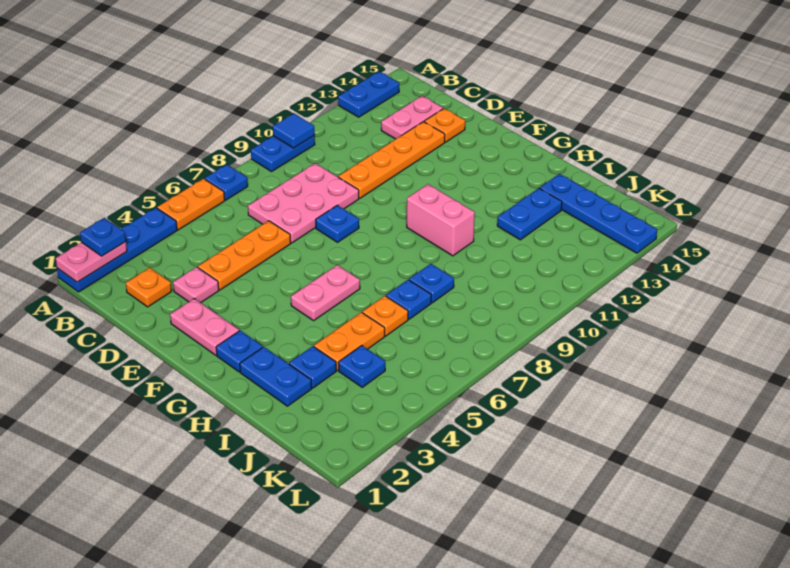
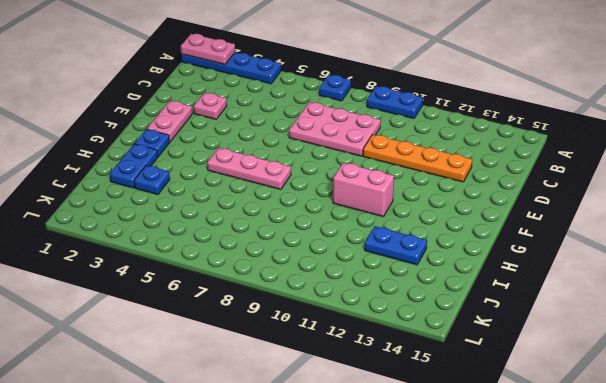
pink 1x3 plate [207,148,291,190] -> pink 1x2 plate [291,265,360,321]
pink 1x2 brick [333,163,394,217] -> pink 1x2 brick turned to [407,184,475,256]
none -> orange 1x2 plate [157,179,225,230]
none -> blue 1x2 plate [338,72,399,117]
none -> orange 1x1 plate [126,268,172,307]

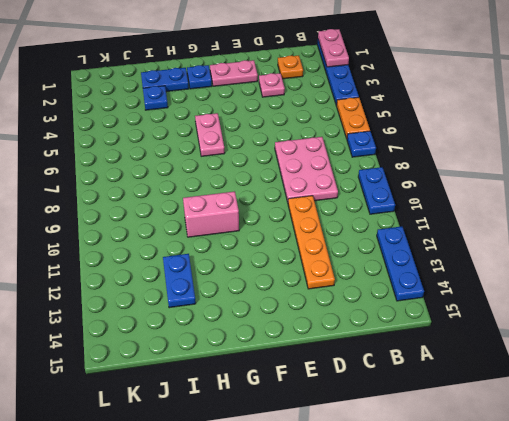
blue 1x3 plate [377,226,424,301] -> blue 1x2 plate [338,72,399,117]
none -> pink 1x2 plate [381,96,443,139]
none -> orange 1x3 plate [198,221,291,290]
none -> orange 1x1 plate [424,108,465,142]

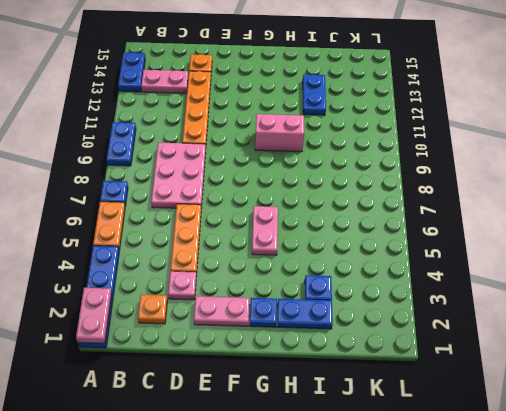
pink 1x2 plate [141,70,188,93] -> pink 1x2 plate turned to [381,96,443,139]
none -> blue 1x1 plate [316,205,359,242]
none -> orange 1x2 plate [314,312,385,370]
none -> orange 1x1 plate [362,296,408,336]

